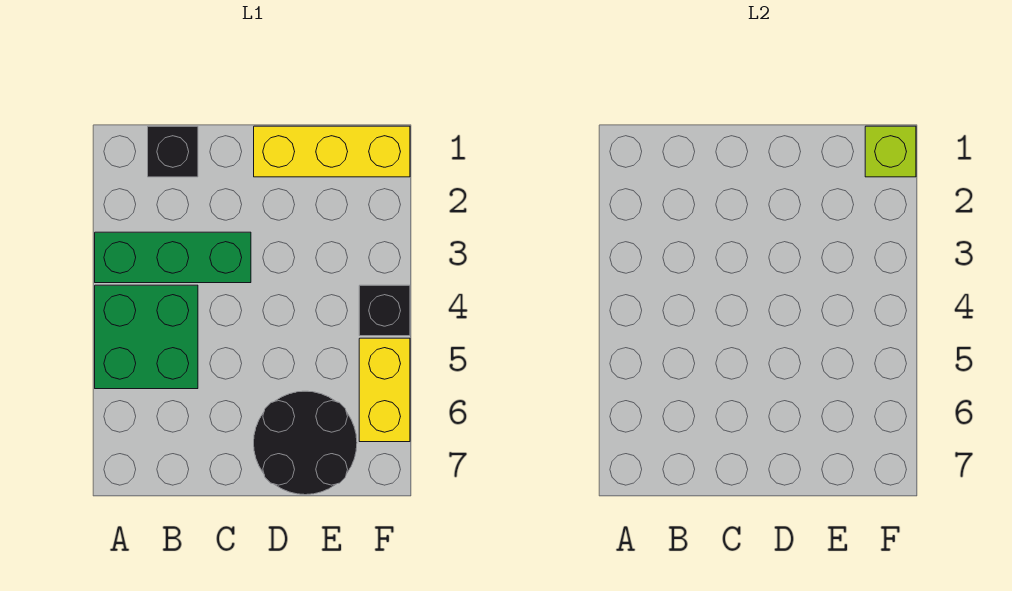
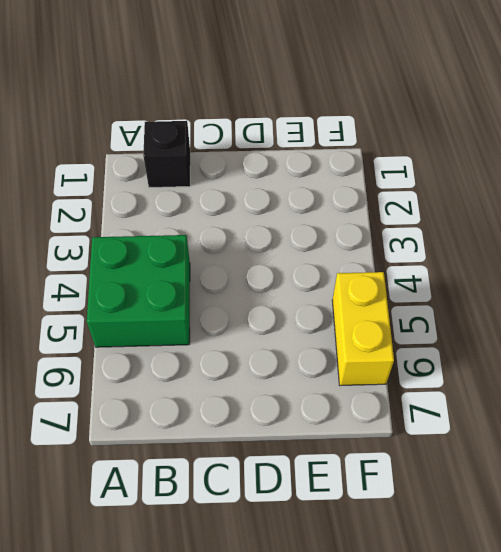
none -> green 1x3 brick [95,232,251,283]
none -> yellow 1x3 brick [254,126,410,177]

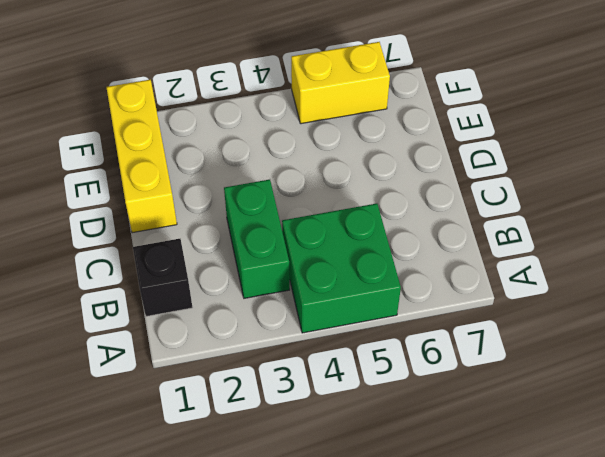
green 1x2 brick [224,180,290,298] -> green 1x3 brick [95,232,251,283]
none -> black 2x2 round brick [254,391,357,495]
none -> black 1x1 brick [359,285,410,336]

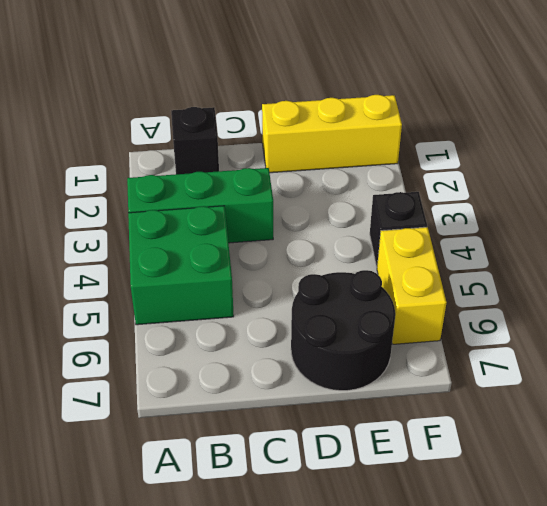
none -> lime 1x1 brick [865,126,916,177]

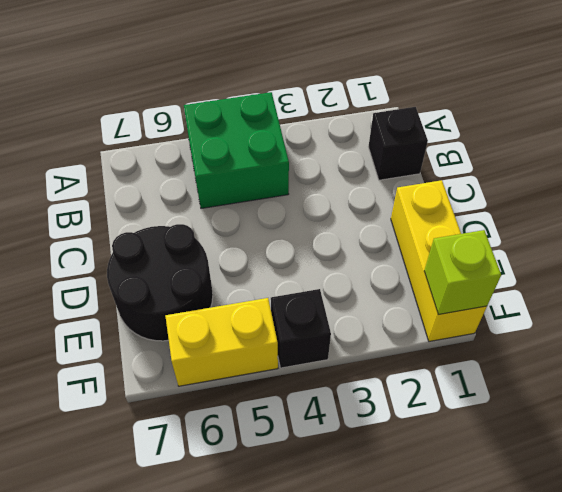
none -> green 1x3 brick [95,232,251,283]

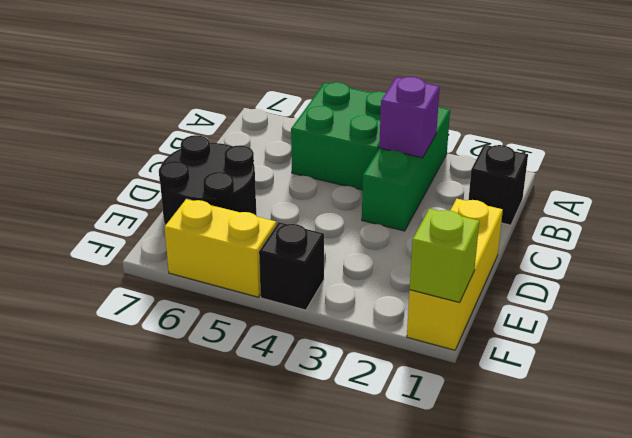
purple 1x1 brick [379,77,440,158] -> none

